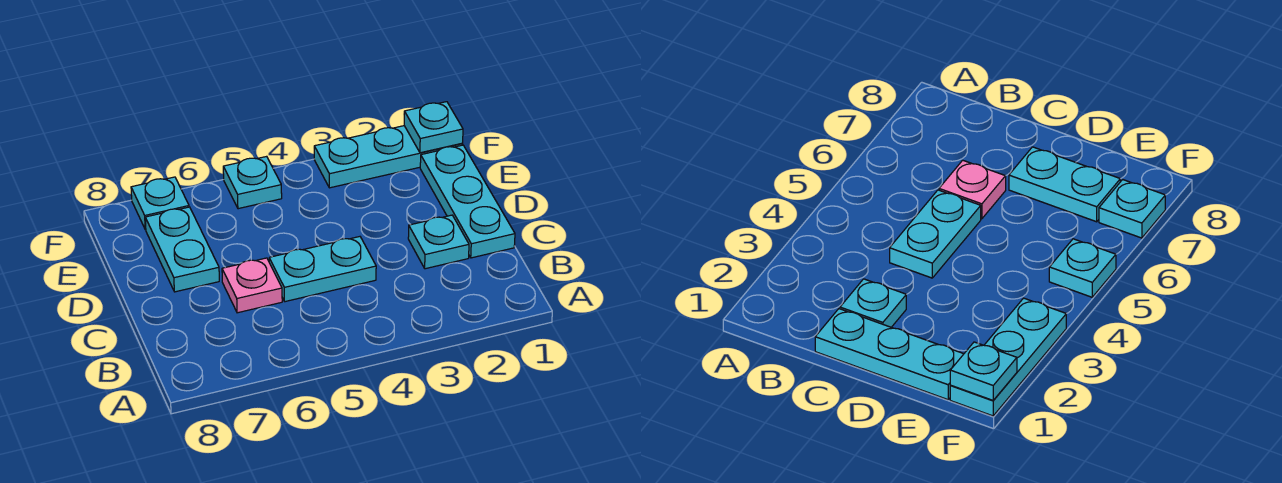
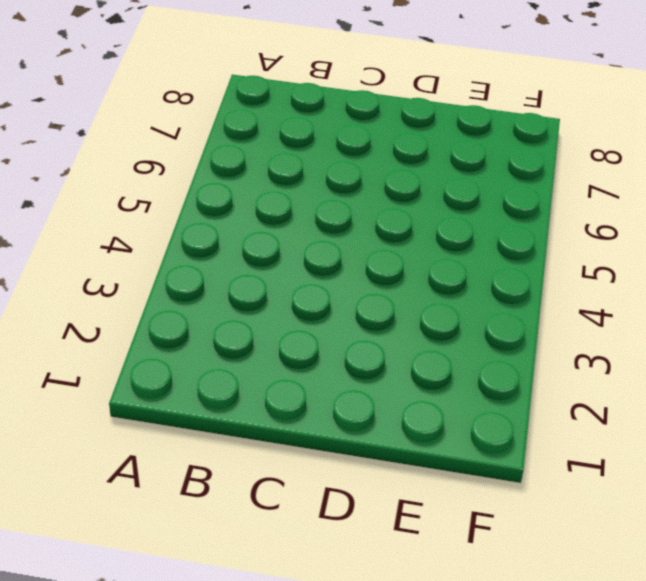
none -> cyan 1x3 plate [420,145,515,258]
none -> cyan 1x1 plate [408,215,469,269]

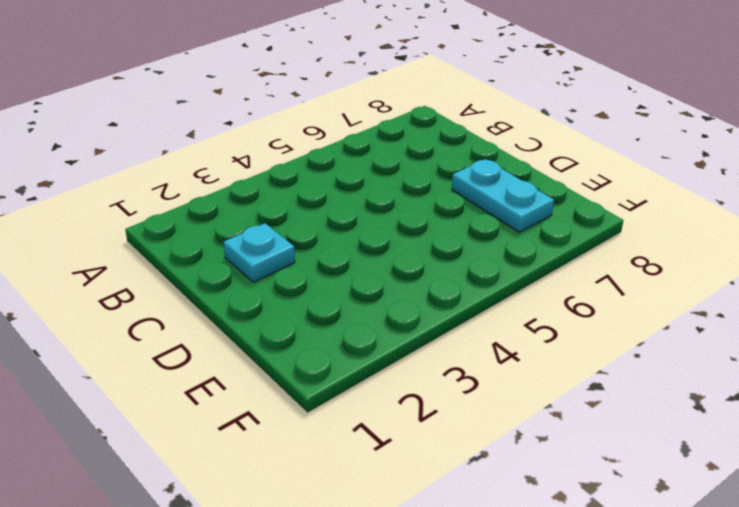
none -> cyan 1x3 plate [420,145,515,258]
none -> cyan 1x2 plate [269,237,376,302]

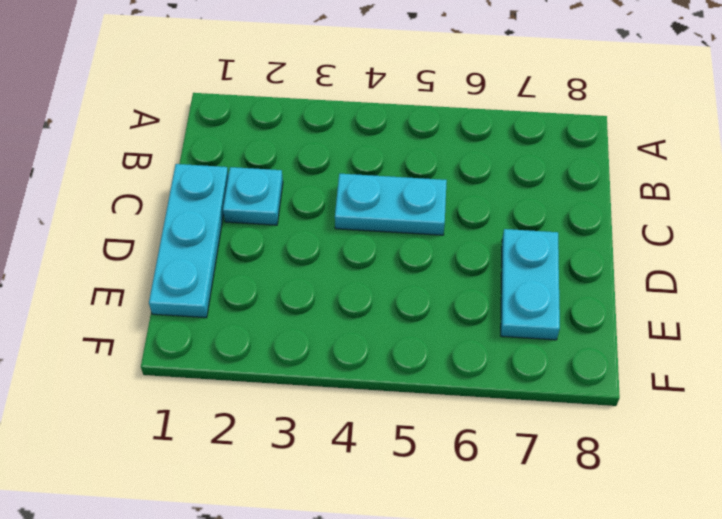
none -> pink 1x1 plate [222,258,282,313]
none -> cyan 1x3 plate [314,126,463,188]

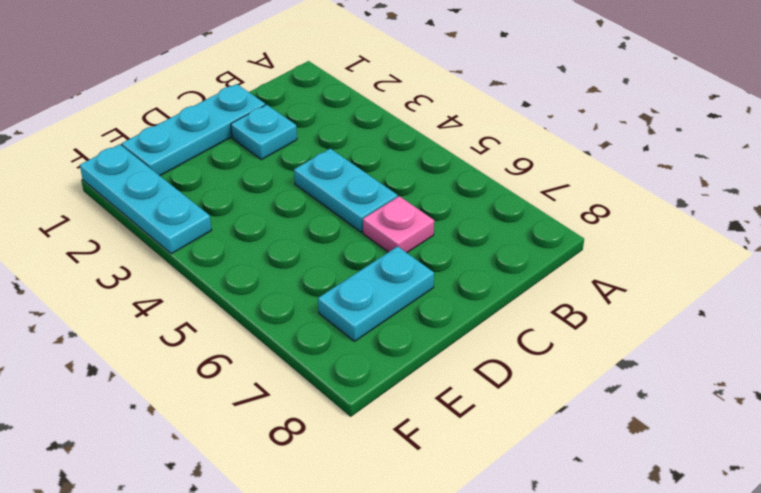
none -> cyan 1x1 plate [223,156,282,209]
none -> cyan 1x1 plate [131,177,189,230]

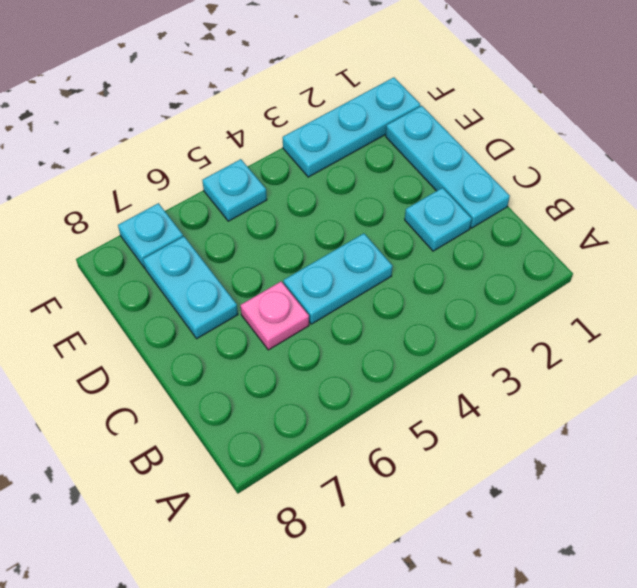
none -> cyan 1x1 plate [404,102,463,153]

